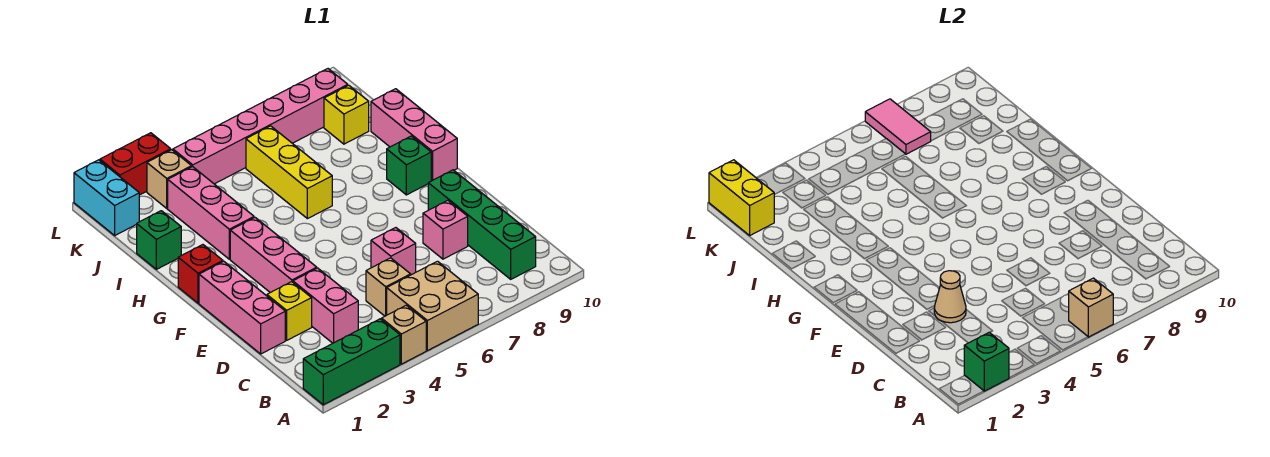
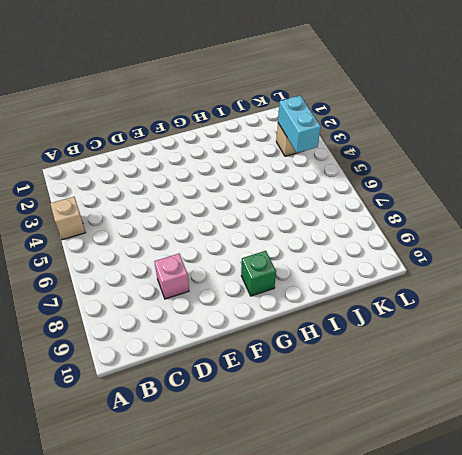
cyan 1x2 brick [278,96,321,153] -> cyan 1x2 brick turned to [74,160,139,235]
none -> green 1x3 brick [303,319,400,405]
none -> tan 2x2 brick [387,261,478,351]
none -> green 1x4 brick [428,170,536,279]

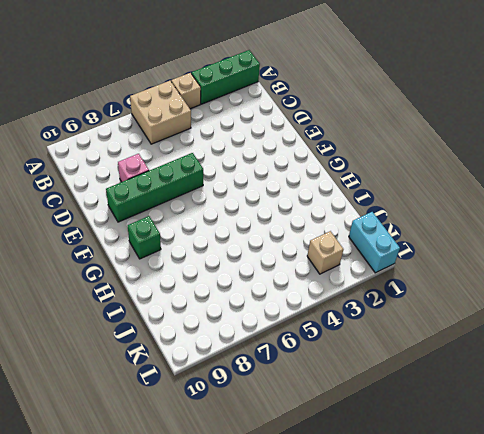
green 1x4 brick [106,153,203,222] -> green 1x4 brick turned to [428,170,536,279]
none -> pink 1x2 brick [293,268,358,343]
none -> tan 1x1 brick [366,258,411,316]
none -> pink 1x3 brick [199,261,285,354]

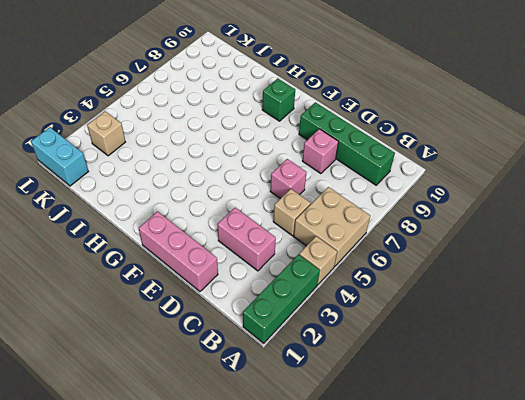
none -> yellow 1x1 brick [267,282,312,340]
none -> pink 1x3 brick [230,218,317,293]
none -> red 1x1 brick [178,245,223,303]

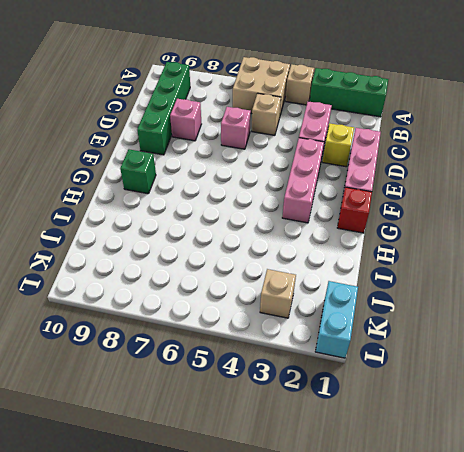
none -> pink 1x3 brick [371,89,457,181]
none -> pink 1x3 brick [168,167,254,259]
none -> yellow 1x3 brick [246,126,332,219]

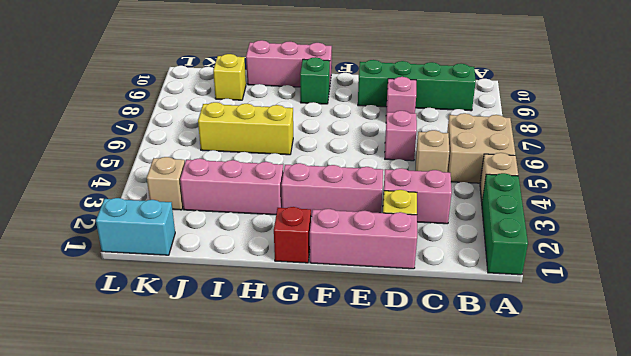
none -> green 1x1 brick [137,211,181,269]
none -> pink 1x6 brick [173,69,348,184]
none -> red 1x2 brick [100,133,171,195]

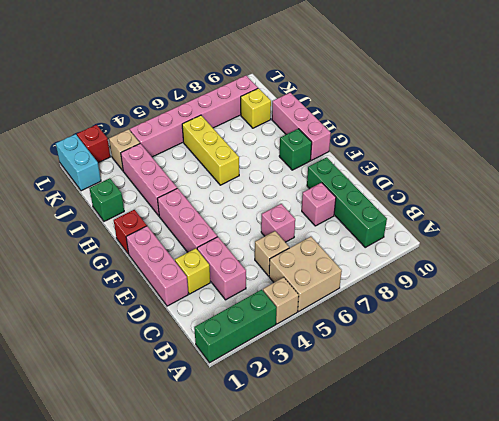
red 1x1 brick [77,125,110,163] -> red 1x2 brick [100,133,171,195]
none -> green 1x1 brick [964,332,1009,391]
none -> tan 1x1 brick [1069,278,1113,337]
none -> tan 1x1 cone [934,271,966,323]

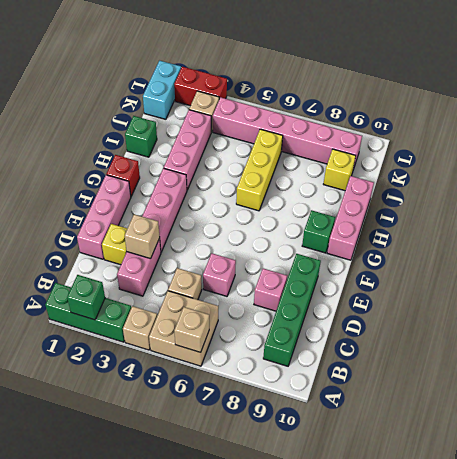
tan 1x1 brick [125,214,160,259] -> tan 1x1 cone [934,271,966,323]
none -> yellow 1x2 brick [709,160,775,235]
none -> pink 1x2 tile [865,99,931,154]

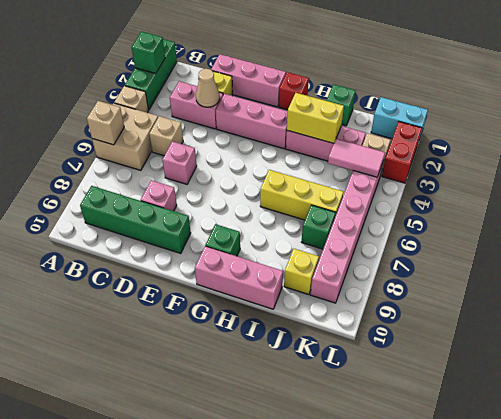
yellow 1x2 brick [287,93,344,143] -> yellow 1x2 brick moved to [709,160,775,235]
pink 1x2 tile [328,139,385,177] -> pink 1x2 tile moved to [865,99,931,154]
green 1x1 brick [302,205,336,249] -> none

